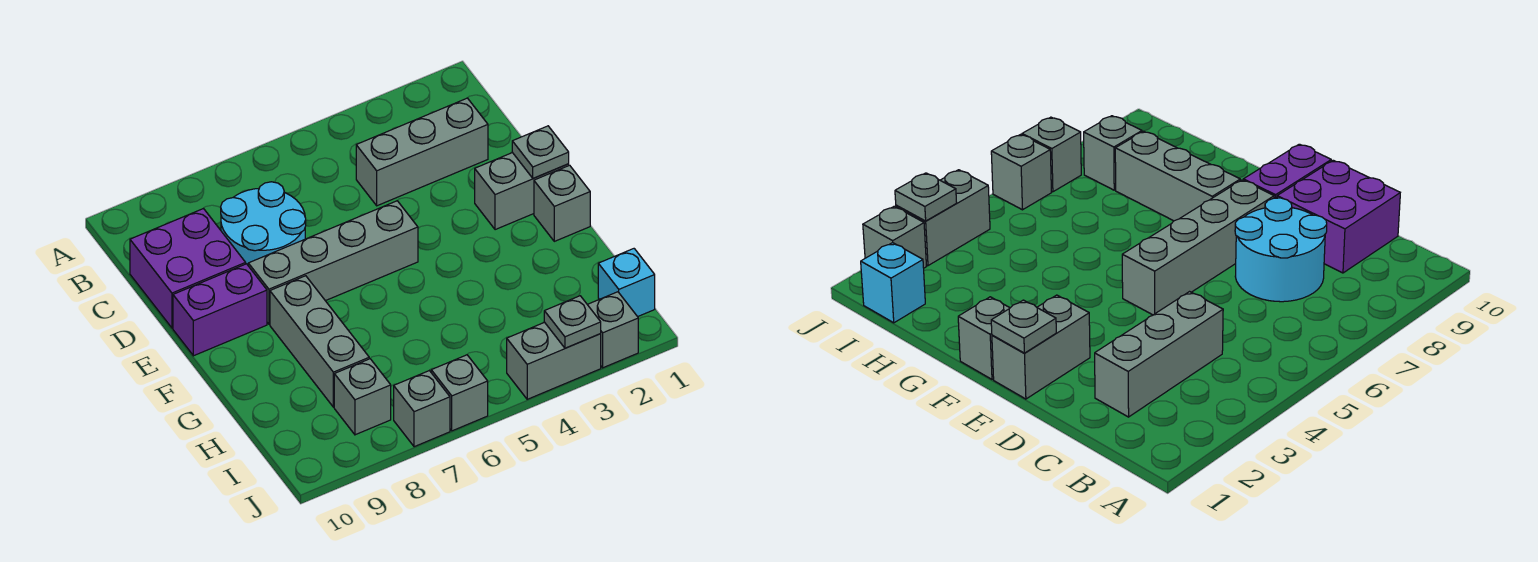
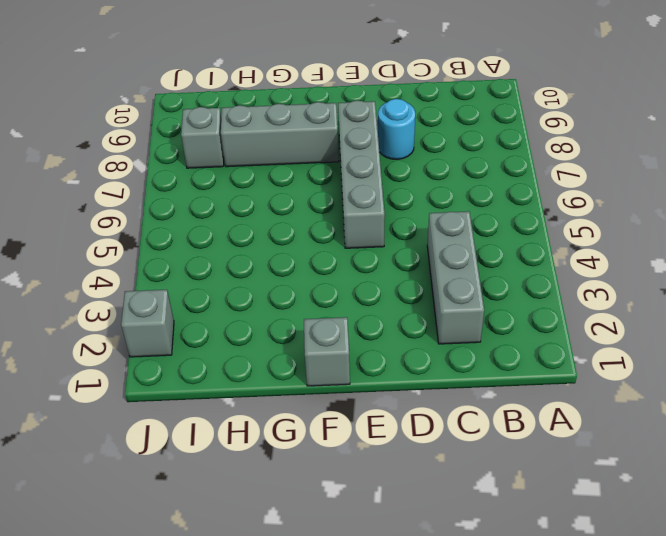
cyan 1x1 round brick [378,99,415,159] -> cyan 2x2 round brick [221,182,306,265]
none -> purple 2x2 brick [130,208,246,328]
none -> grey 1x2 brick [475,153,569,230]
none -> purple 1x2 brick [173,264,267,356]

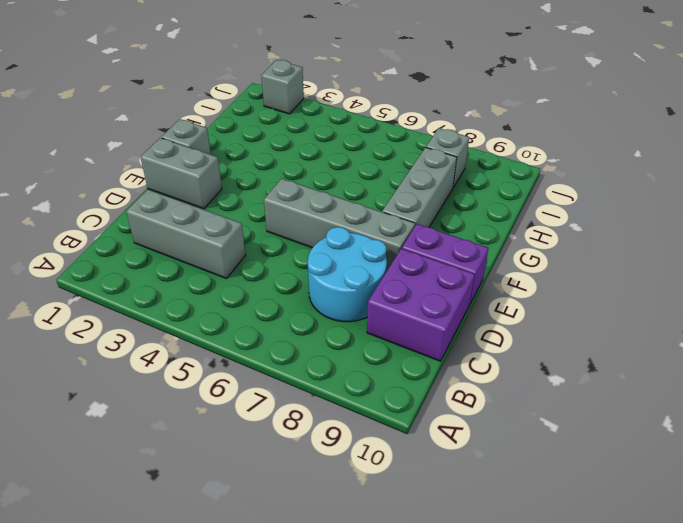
none -> cyan 1x1 brick [598,249,655,317]
none -> grey 1x2 brick [507,322,601,399]
none -> grey 1x1 brick [431,355,488,431]

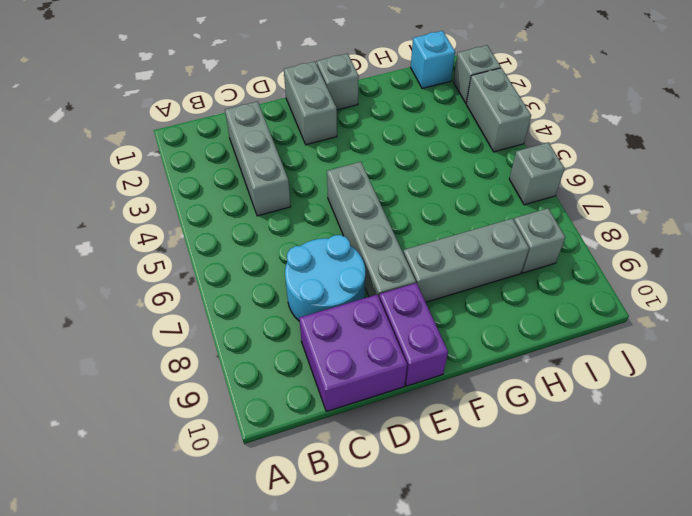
none -> grey 1x1 brick [394,371,450,447]
none -> grey 1x1 plate [512,126,569,178]
none -> grey 1x1 plate [544,296,601,348]

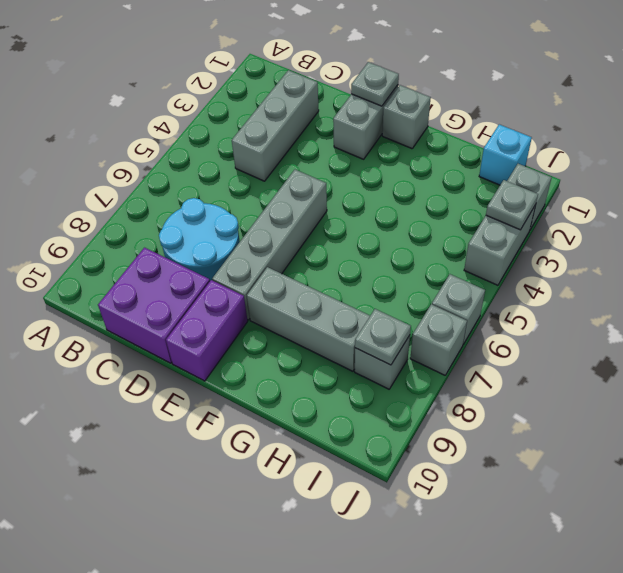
grey 1x1 plate [355,309,411,365] -> none

